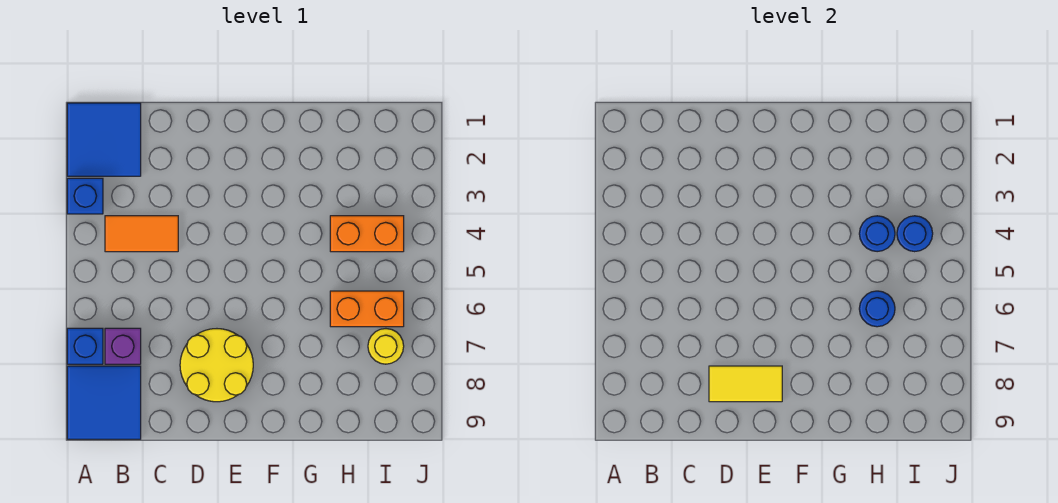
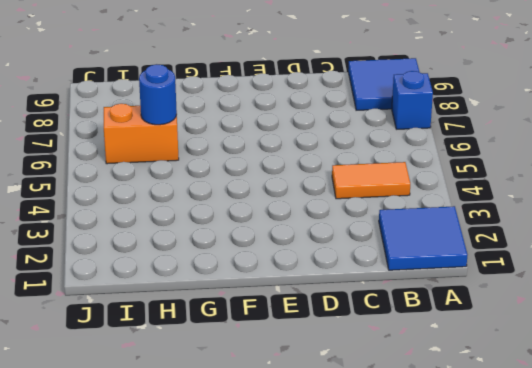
none -> blue 1x1 brick [67,178,103,214]
none -> purple 1x1 brick [105,328,141,364]
none -> yellow 2x2 round brick [180,329,253,402]

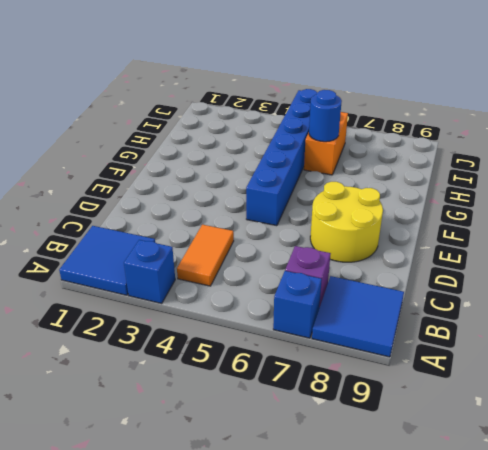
blue 1x6 brick [246,89,317,226] -> none
none -> orange 1x2 brick [330,216,404,252]
none -> yellow 1x1 round brick [368,329,404,364]
none -> yellow 1x2 tile [709,366,782,402]

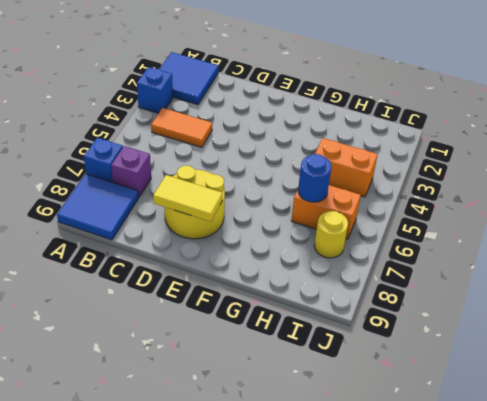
none -> blue 1x1 round brick [859,216,895,252]
none -> blue 1x1 round brick [897,216,933,252]

